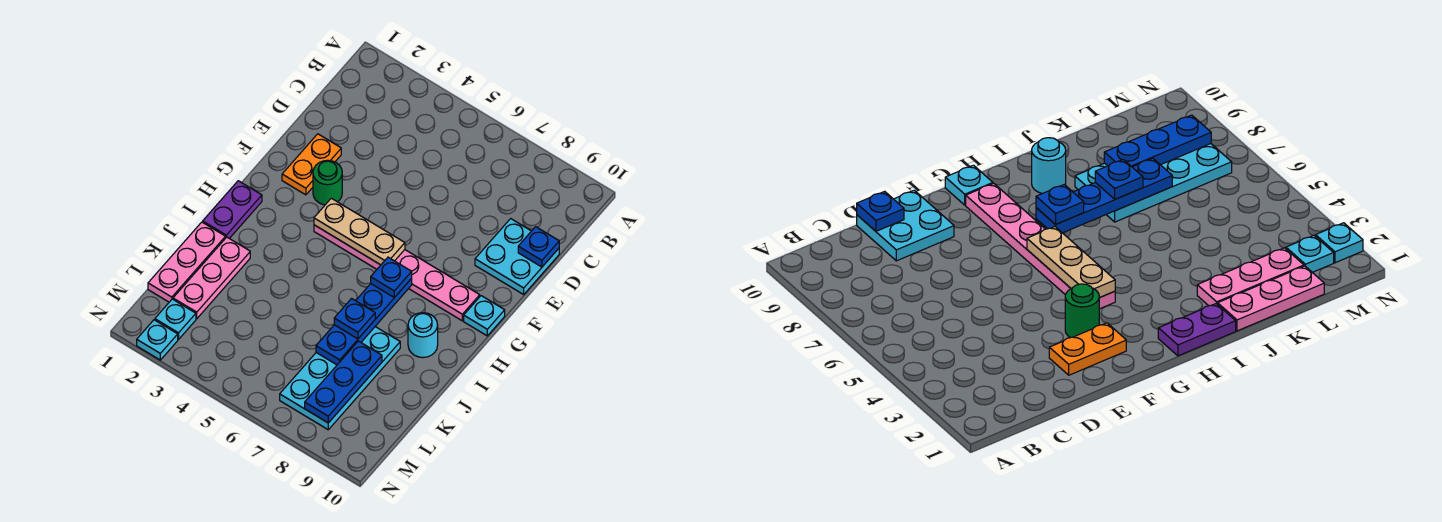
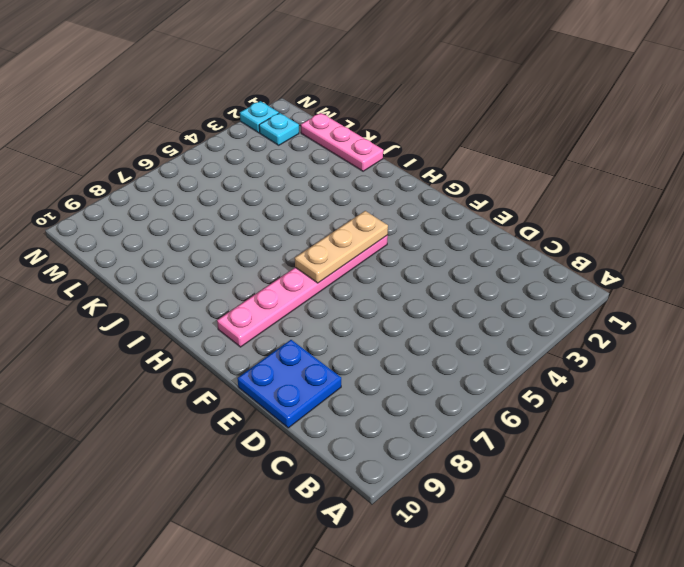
blue 2x2 plate [237,340,341,428] -> cyan 2x2 plate [475,219,559,294]
none -> orange 1x2 plate [282,134,341,195]
none -> green 1x1 round brick [313,160,342,205]
none -> cyan 1x1 plate [464,296,505,336]

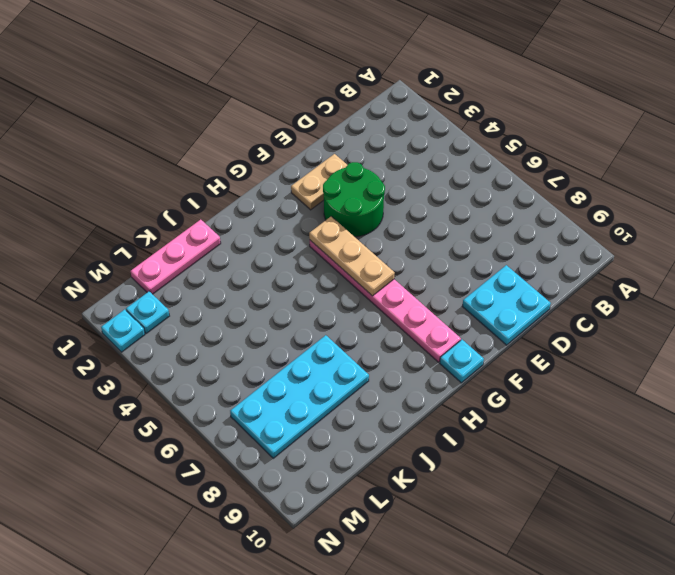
tan 1x2 plate [291,154,347,210] -> orange 1x2 plate [282,134,341,195]
green 2x2 round brick [323,162,385,237] -> green 1x1 round brick [313,160,342,205]
none -> purple 1x2 plate [203,181,262,238]
none -> cyan 1x1 round brick [408,313,438,358]
none -> pink 1x3 plate [173,237,250,319]

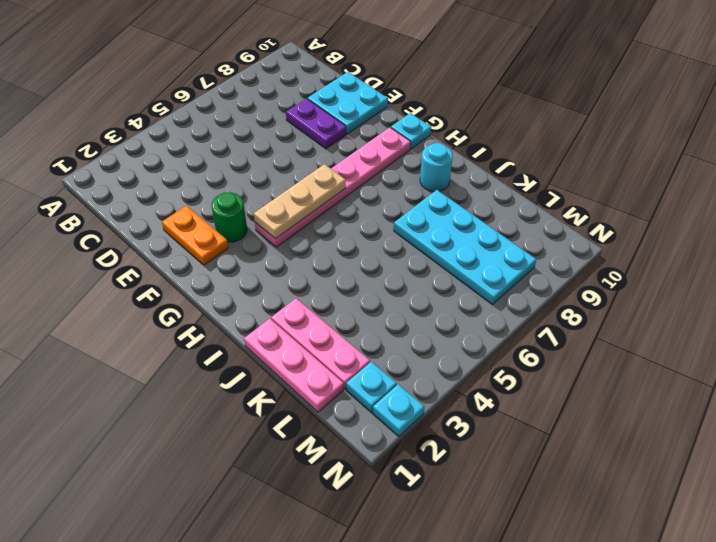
purple 1x2 plate [286,98,346,149] -> purple 1x2 plate moved to [203,181,262,238]
none -> blue 1x1 plate [518,227,559,267]
none -> blue 1x4 plate [316,279,412,365]
none -> blue 1x3 plate [305,341,382,423]

